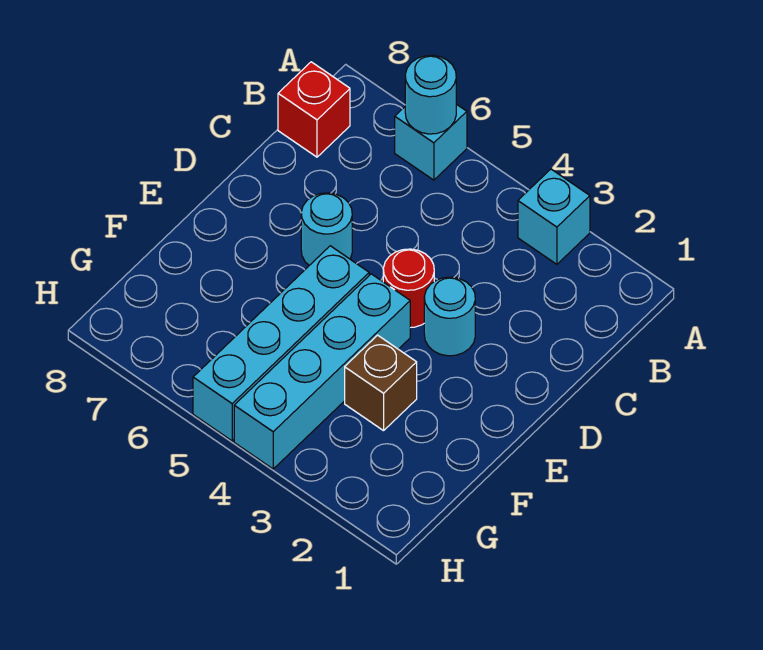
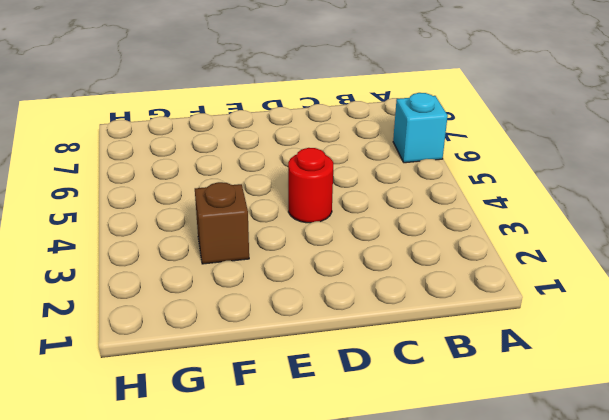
none -> cyan 1x1 brick [518,169,590,264]
none -> red 1x1 brick [278,62,350,157]

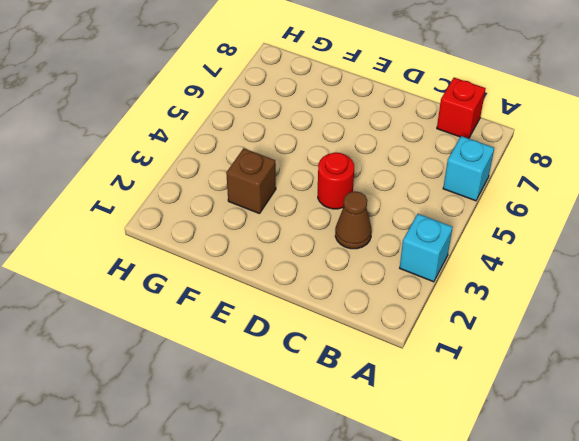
brown 1x1 cone [335,191,372,249] -> none
none -> cyan 1x1 round brick [424,277,475,356]
none -> cyan 1x1 round brick [301,193,352,265]

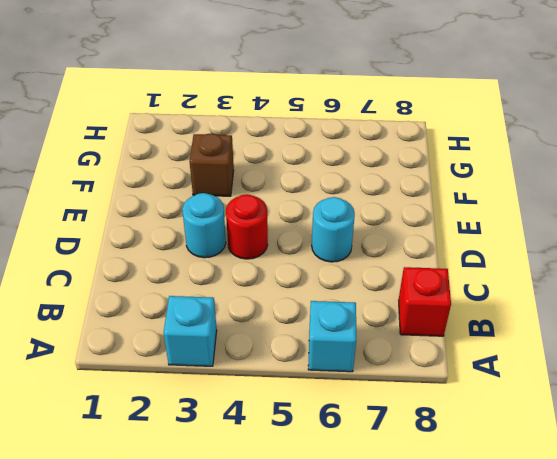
none -> cyan 1x4 brick [234,274,410,469]
none -> cyan 1x4 brick [193,246,369,441]

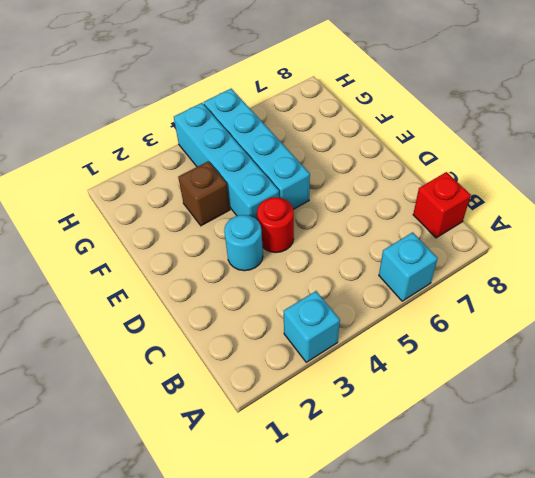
none -> cyan 1x1 round brick [301,193,352,265]
none -> cyan 1x1 round brick [405,55,456,134]

